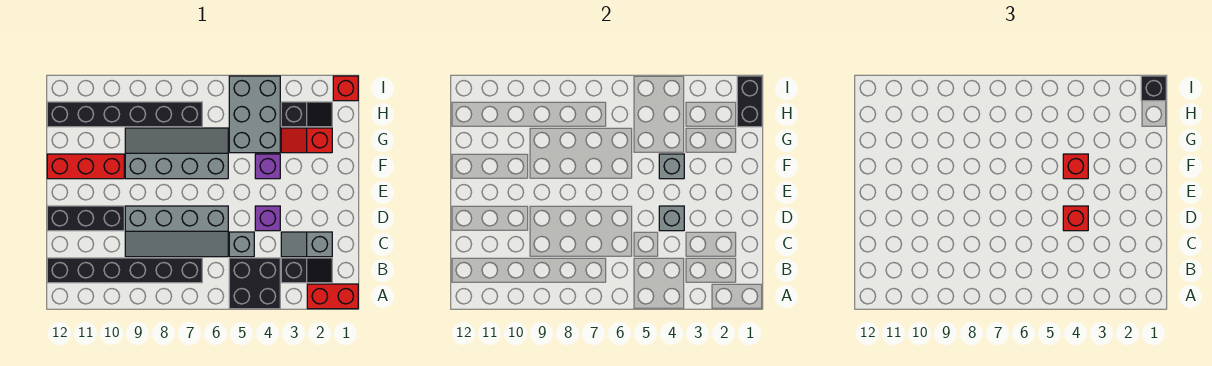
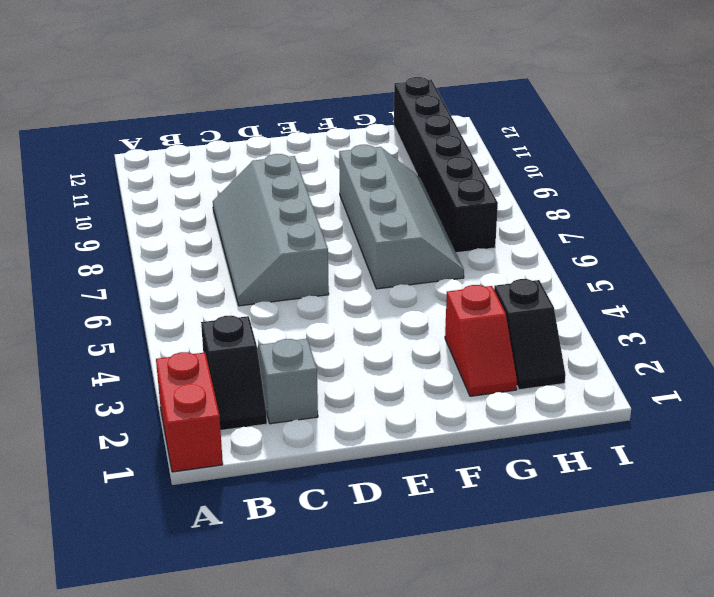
red 1x2 slope [445,285,517,396] -> red 1x2 slope turned to [281,128,332,153]
none -> black 2x2 brick [229,258,280,309]
none -> black 1x6 brick [47,258,202,283]
none -> grey 1x1 brick [229,232,254,257]

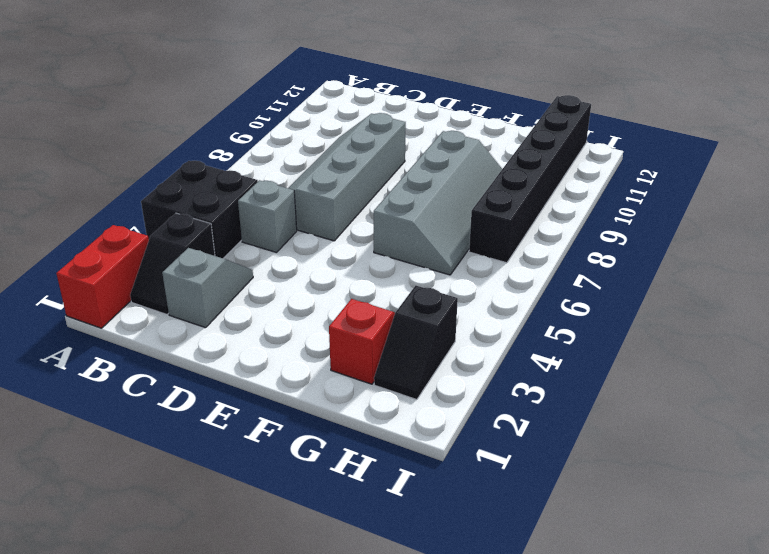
none -> black 1x6 brick [47,258,202,283]
none -> purple 1x1 brick [255,206,280,231]
none -> black 1x3 brick [47,206,124,231]

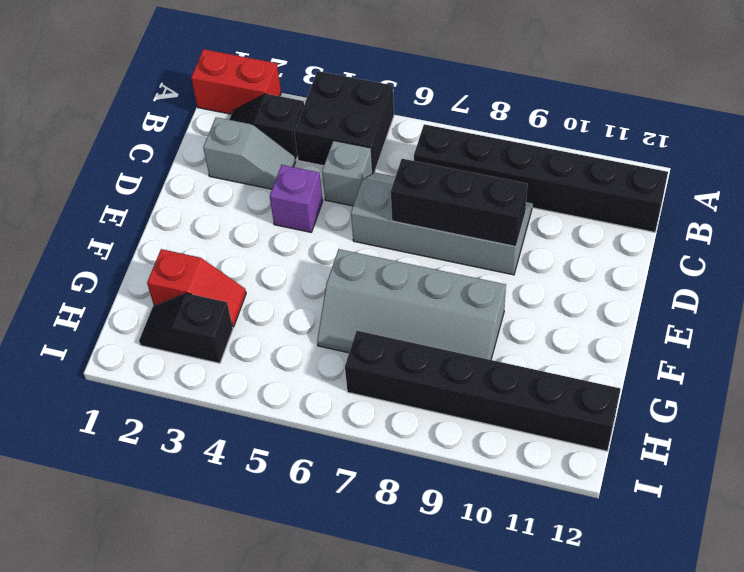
black 1x3 brick [391,159,527,247] -> black 1x3 brick moved to [47,206,124,231]
none -> purple 1x1 brick [255,154,280,179]
none -> red 1x3 brick [47,154,124,179]
none -> grey 2x3 brick [229,76,280,153]

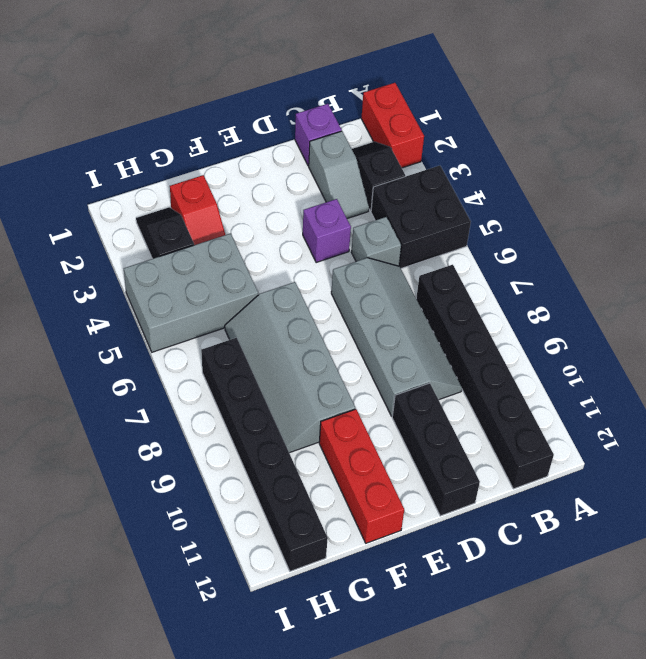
purple 1x1 brick [295,104,342,166] -> purple 1x1 brick moved to [255,154,280,179]
none -> red 1x1 brick [333,76,358,101]
none -> grey 1x1 brick [659,206,684,231]
none -> grey 1x1 brick [659,154,684,179]

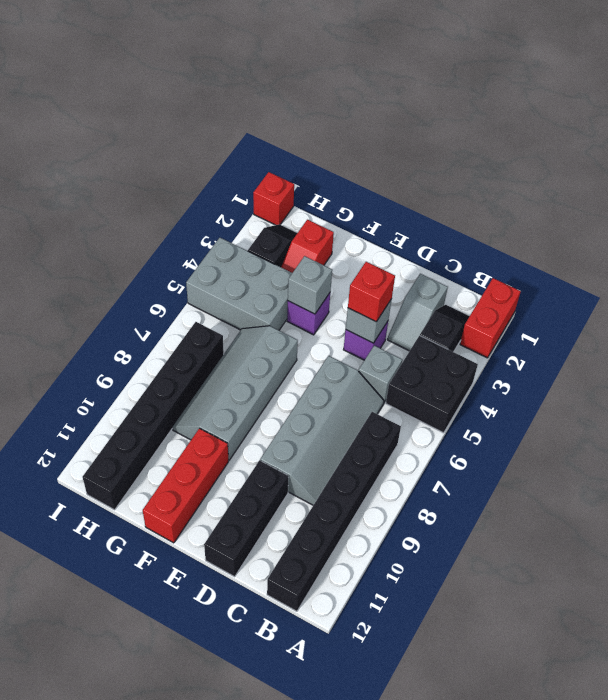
none -> black 1x2 brick [737,76,762,127]
none -> red 1x1 brick [1063,154,1088,179]
none -> black 1x1 brick [1141,76,1166,101]

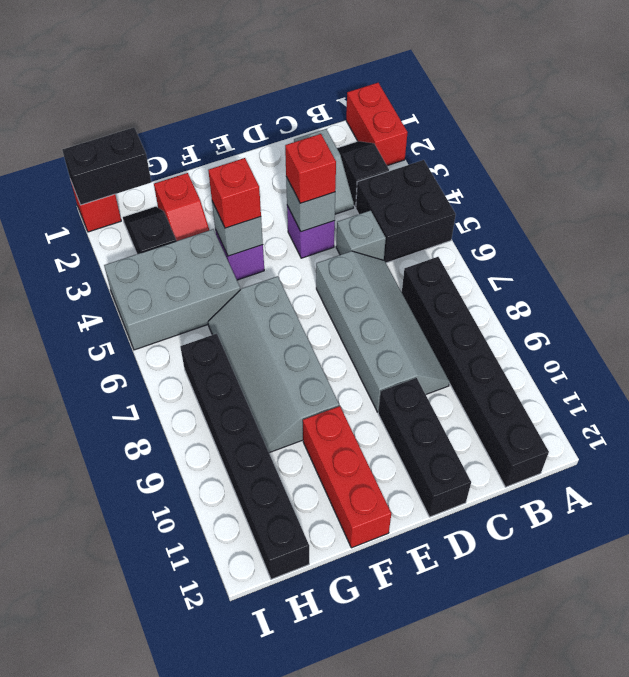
none -> black 1x1 brick [1141,76,1166,101]

